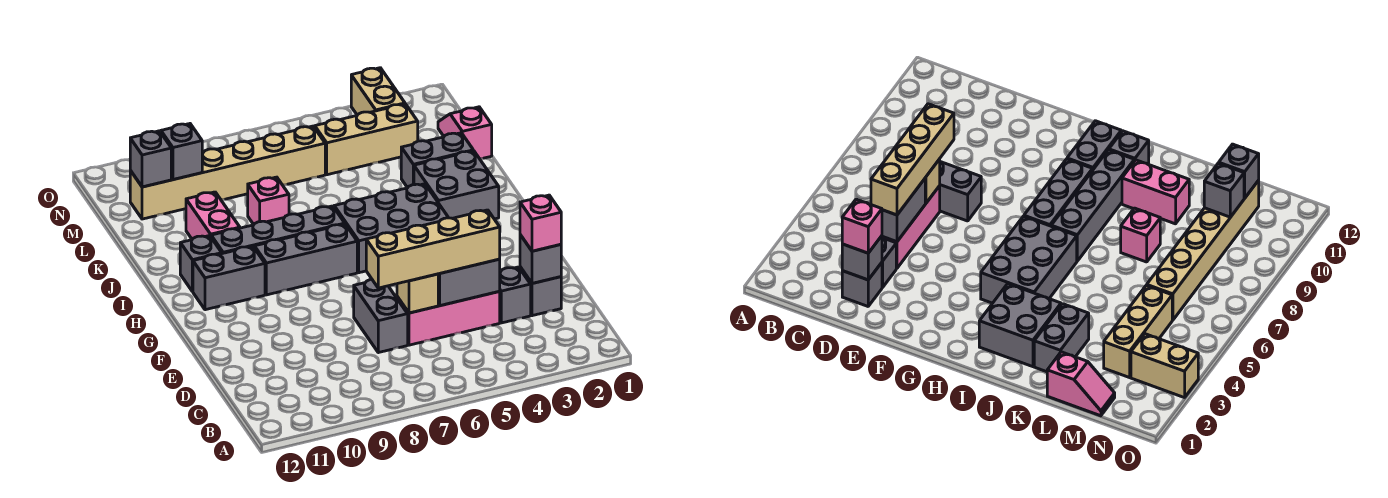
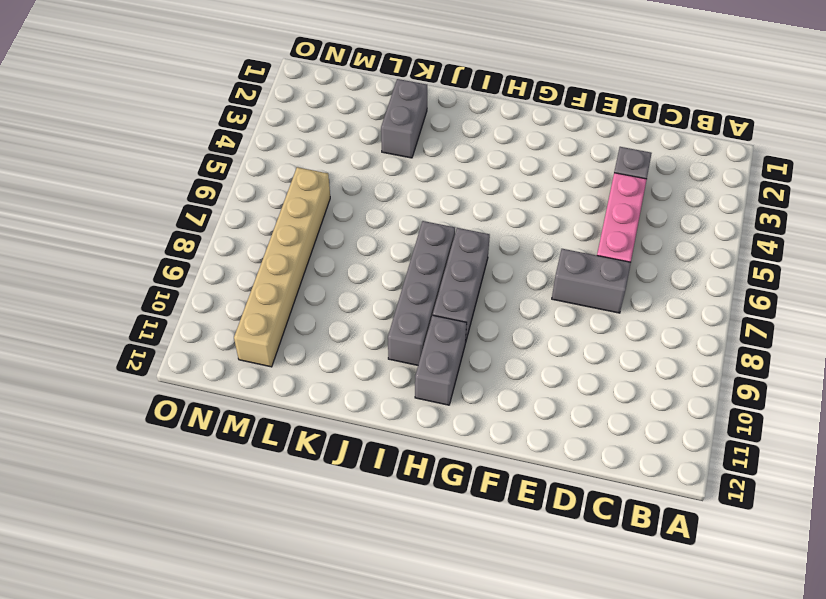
none -> grey 1x1 brick [520,267,561,316]
none -> grey 2x3 brick [334,184,448,273]
none -> grey 2x2 brick [414,151,499,219]

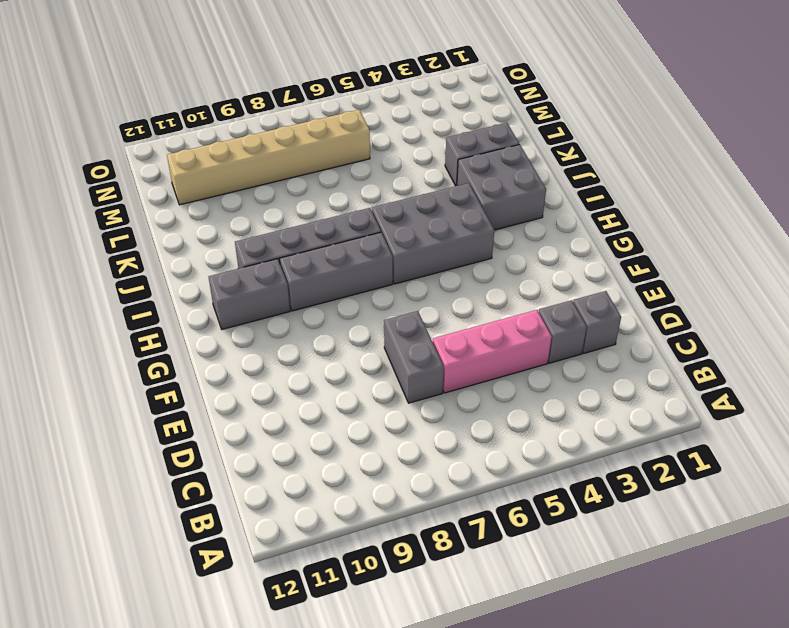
none -> grey 1x1 brick [180,236,222,292]
none -> pink 1x2 brick [186,192,240,239]
none -> pink 1x1 brick [248,177,289,225]

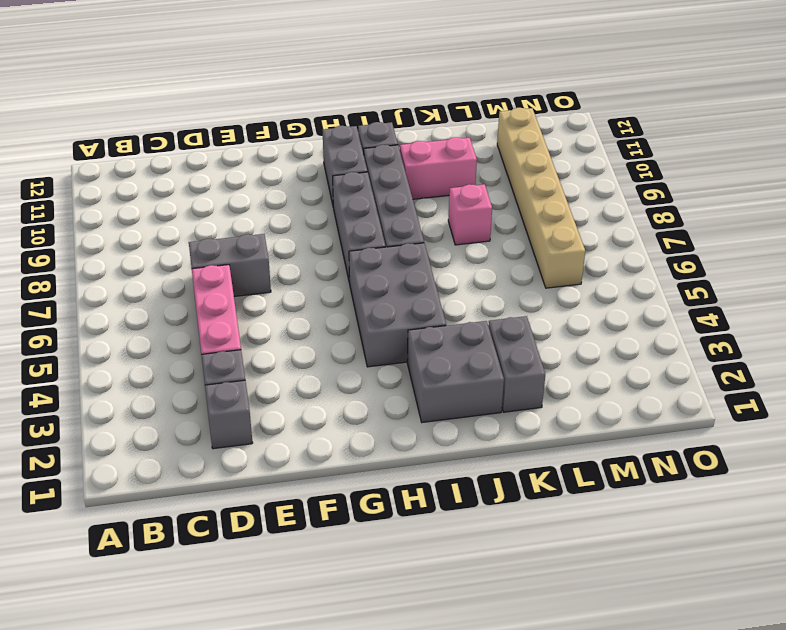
none -> pink 1x2 slope [438,107,492,159]
none -> tan 1x3 brick [315,104,418,175]
none -> tan 1x2 brick [351,68,405,115]

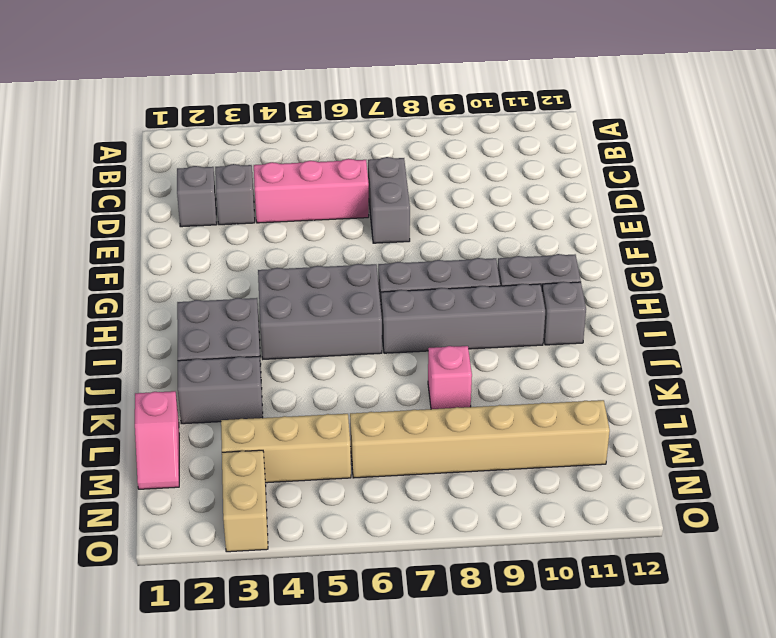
none -> pink 1x2 brick [186,192,240,239]
none -> grey 1x1 brick [520,235,561,283]
none -> grey 1x2 brick [438,259,500,306]

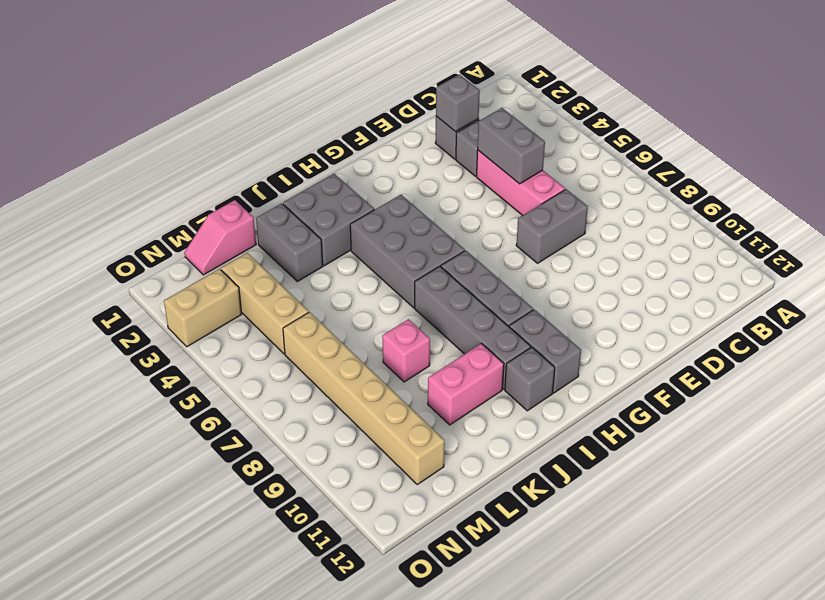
none -> tan 1x1 brick [397,274,438,313]
none -> grey 1x1 brick [161,124,202,180]
none -> grey 1x1 brick [130,131,171,187]

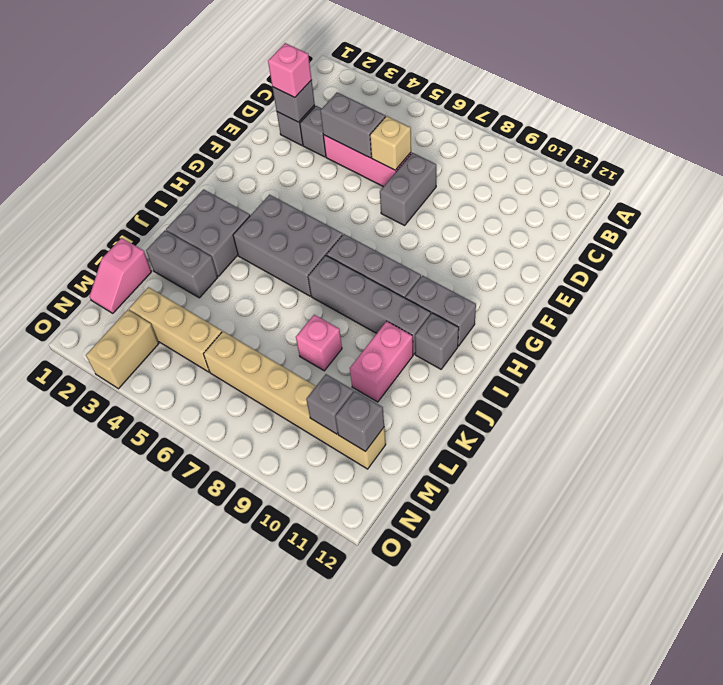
none -> tan 1x4 brick [366,210,500,288]

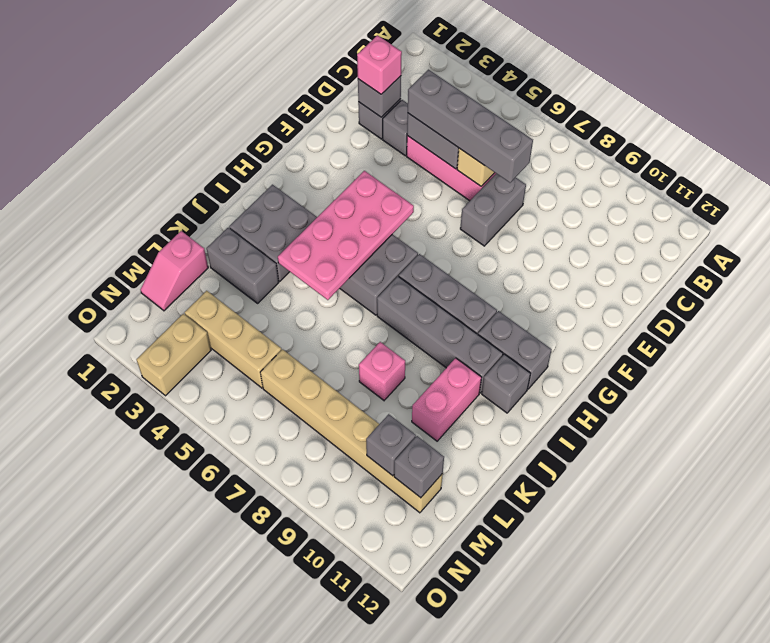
grey 1x4 brick [408,70,533,183] -> tan 1x4 brick [366,210,500,288]
pink 2x4 plate [278,171,414,300] -> none

